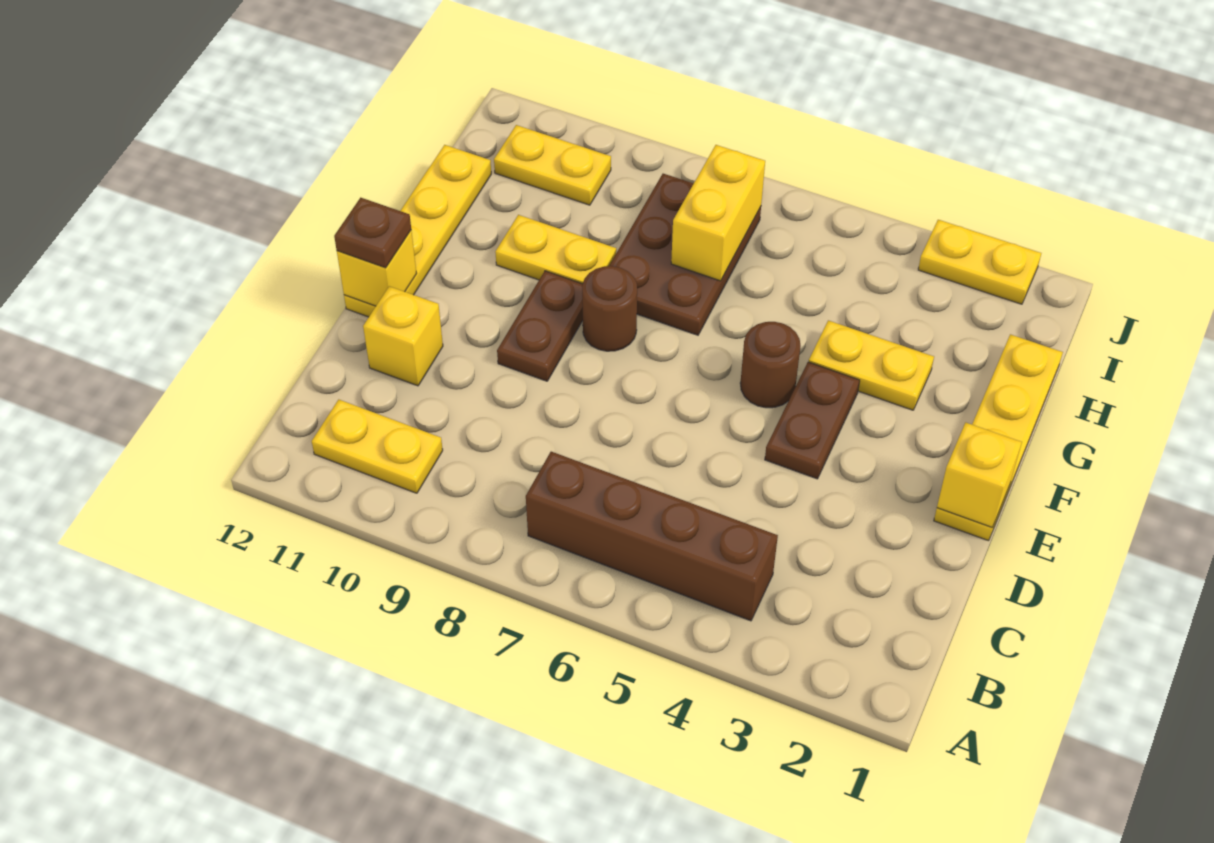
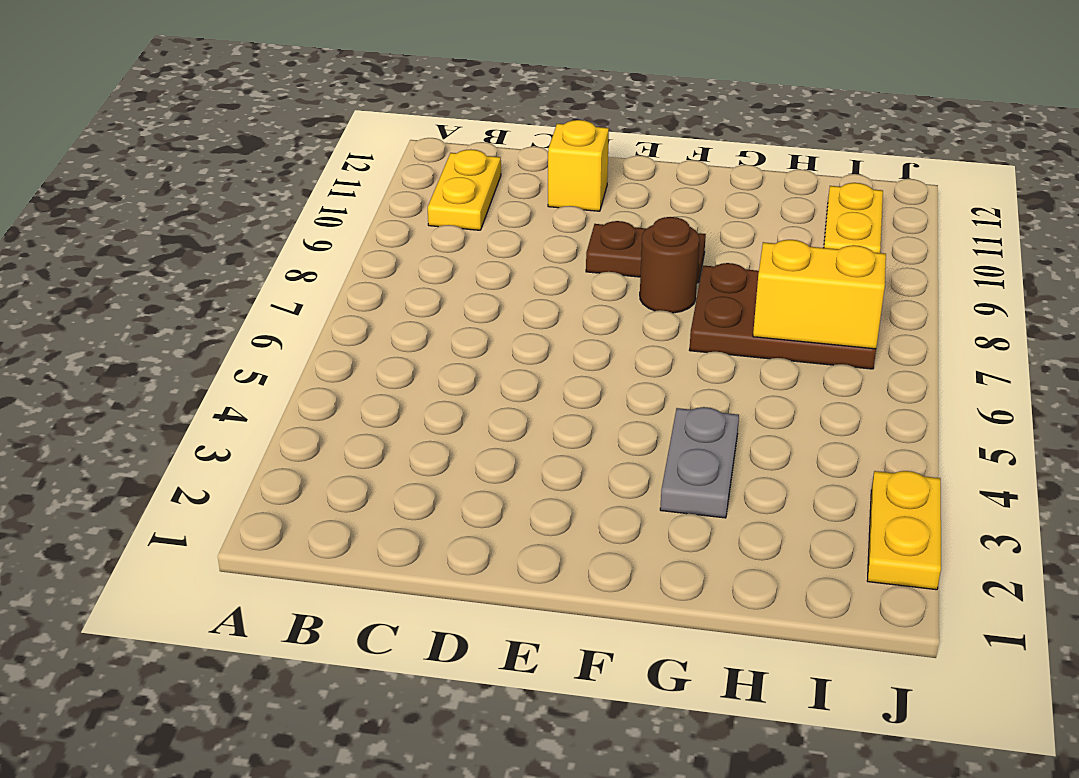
grey 1x2 plate [660,407,739,518] -> yellow 1x2 plate [809,320,934,410]
none -> brown 1x4 brick [526,452,778,621]
none -> yellow 1x4 plate [934,334,1063,541]
none -> brown 1x2 plate [765,362,860,479]

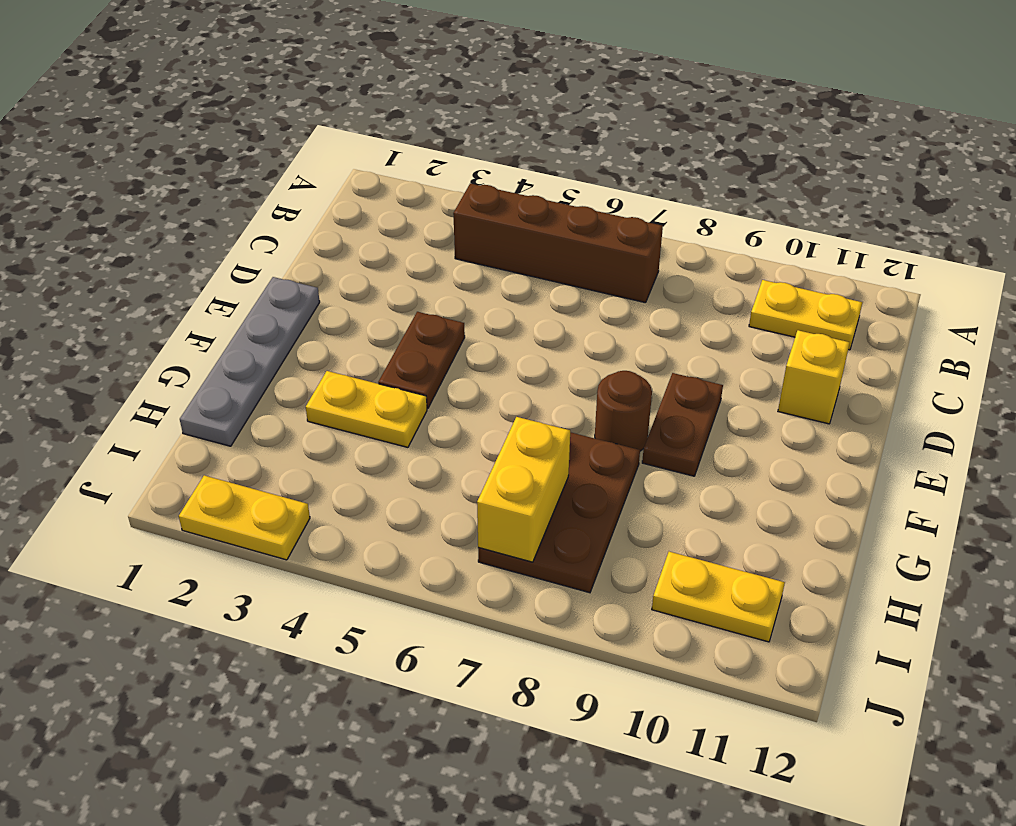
grey 1x4 plate [180,277,320,446] -> yellow 1x4 plate [934,334,1063,541]
none -> yellow 1x4 plate [344,145,491,317]
none -> brown 1x1 round brick [740,322,801,408]
none -> yellow 1x2 plate [495,215,616,284]

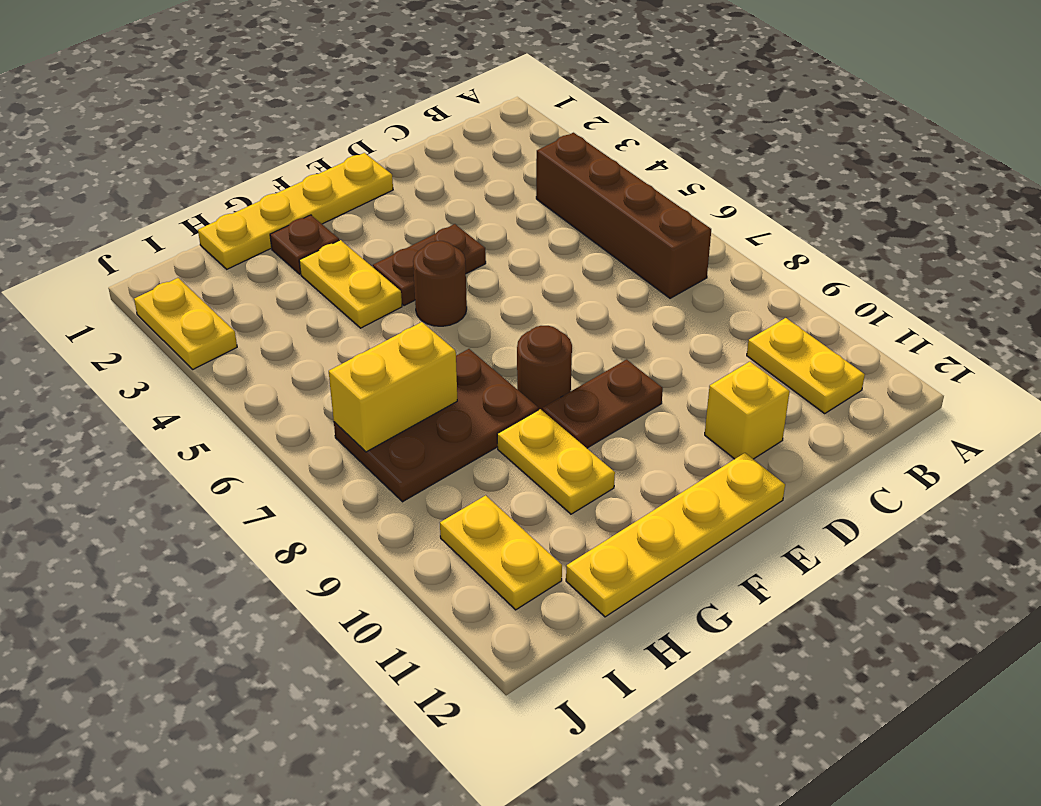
brown 1x1 plate [270,215,339,274] -> brown 1x1 plate moved to [334,198,411,268]
none -> yellow 1x1 brick [937,422,1022,527]
none -> yellow 1x1 brick [337,230,417,306]

